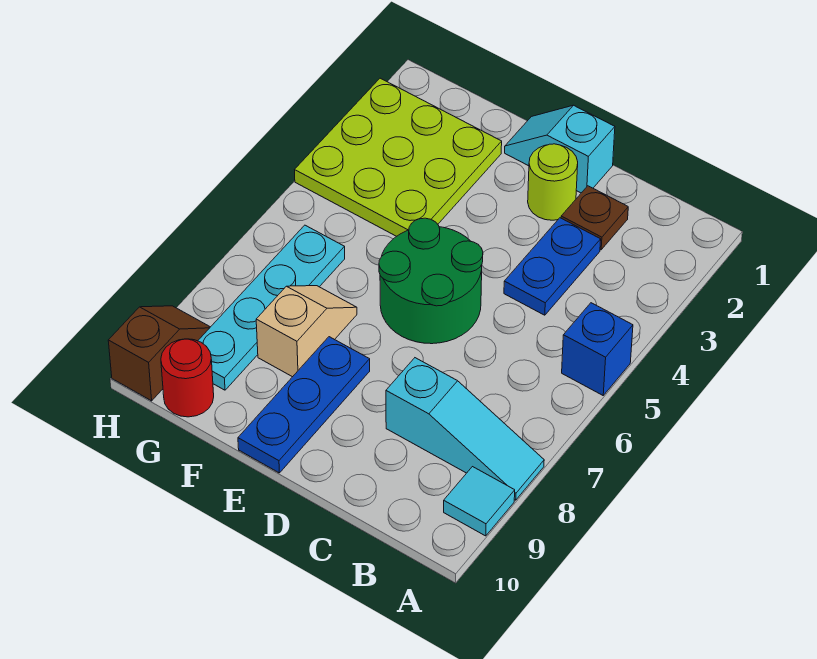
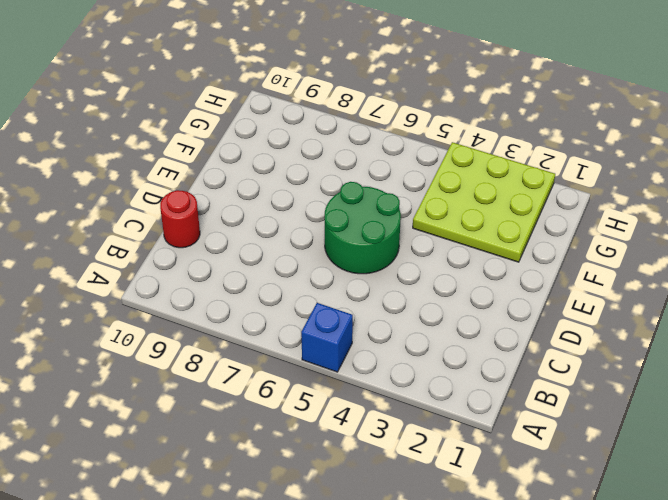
red 1x1 round brick [160,190,200,248] -> red 1x1 round brick moved to [161,339,214,417]
none -> cyan 1x3 slope [386,358,544,500]
none -> cyan 1x1 tile [444,467,515,536]
none -> brown 1x1 plate [561,186,628,250]

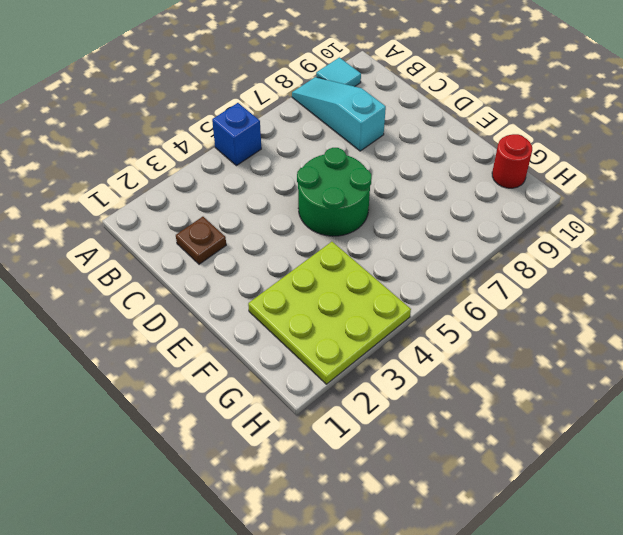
none -> blue 1x2 plate [504,218,601,315]
none -> cyan 1x2 slope [505,105,615,193]
none -> lime 1x1 round brick [528,144,578,220]

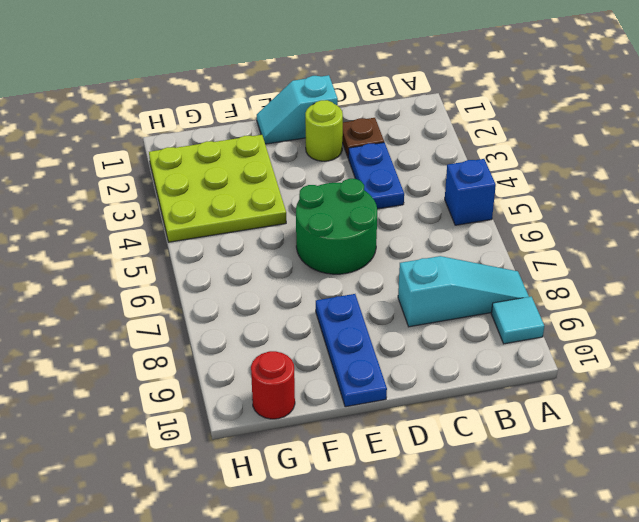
none -> tan 1x2 slope [256,286,357,377]
none -> cyan 1x4 plate [198,225,345,390]
none -> brown 1x2 slope [108,306,210,401]

